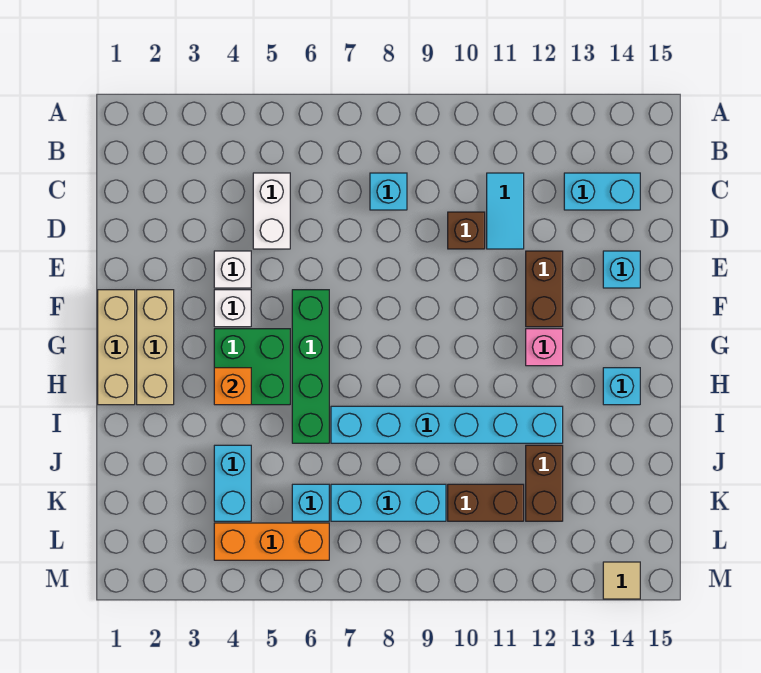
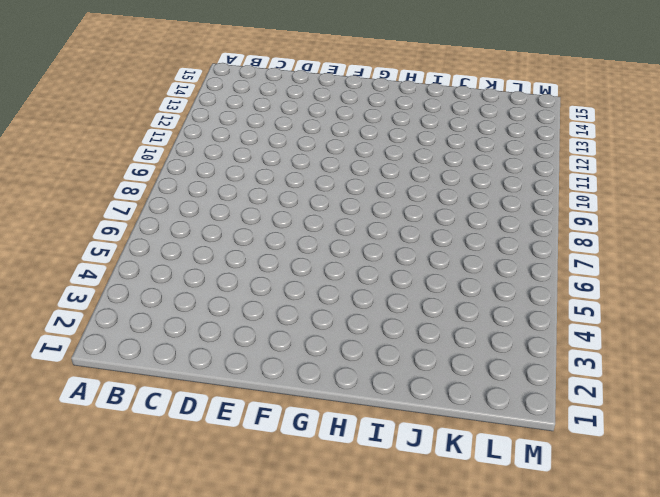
none -> white 1x2 brick [253,173,290,249]
none -> cyan 1x1 brick [370,173,407,210]
none -> cyan 1x2 tile [487,173,524,249]

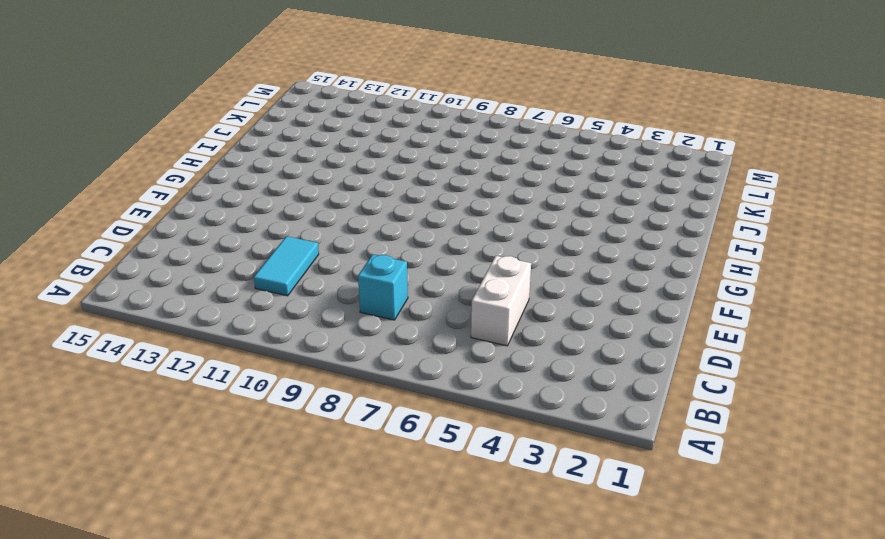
none -> cyan 1x2 brick [564,173,640,210]
none -> brown 1x1 brick [448,212,485,249]
none -> white 1x1 brick [214,251,251,288]

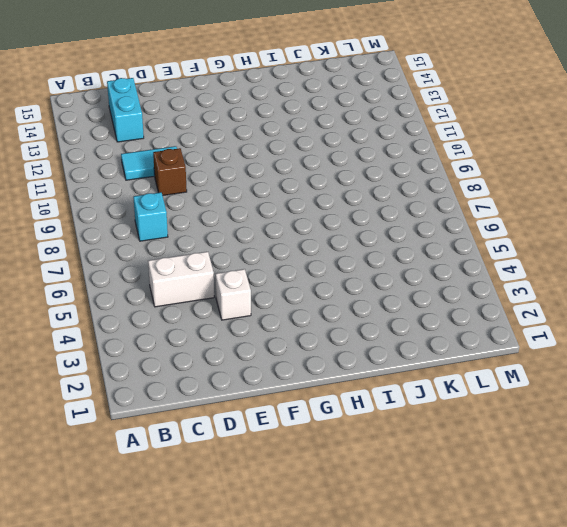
none -> brown 1x2 brick [526,251,563,327]
none -> cyan 1x1 brick [603,251,640,288]
none -> tan 1x3 brick [98,290,135,405]

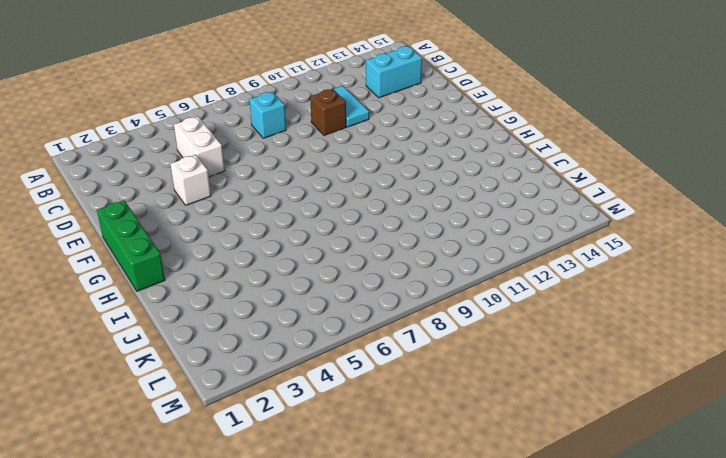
green 1x3 brick [97,200,165,291] -> tan 1x3 brick [98,290,135,405]
none -> brown 1x2 brick [526,251,563,327]
none -> cyan 1x1 brick [603,251,640,288]
none -> tan 1x3 brick [137,290,174,405]

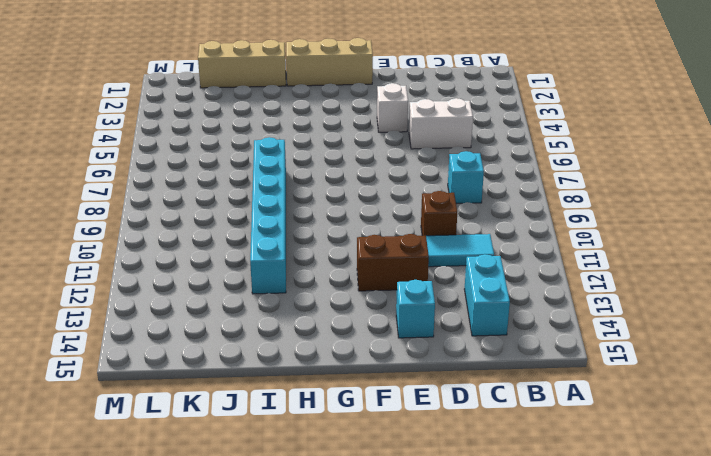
tan 1x3 brick [198,40,286,88] -> tan 1x3 brick moved to [137,290,174,405]
none -> white 1x1 brick [214,290,251,327]
none -> green 1x4 brick [292,290,329,443]
none -> green 2x2 brick [214,329,290,405]

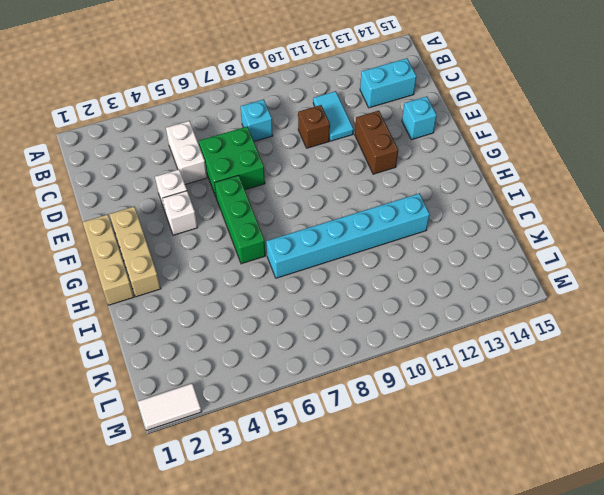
green 2x2 brick [199,127,265,196] -> green 2x2 brick moved to [214,329,290,405]
green 1x3 brick [215,175,266,264] -> green 1x4 brick [292,290,329,443]
white 1x2 tile [138,384,202,430] -> none
none -> pink 1x1 brick [526,329,563,366]
none -> cyan 1x1 brick [603,368,640,405]
none -> cyan 1x2 brick [214,445,251,521]

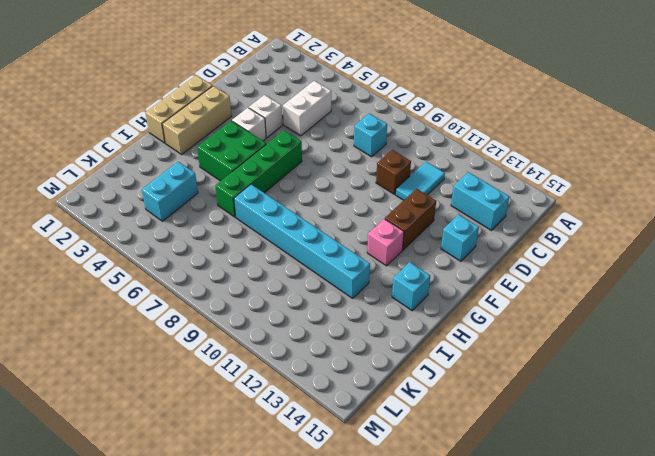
none -> brown 1x2 brick [526,445,563,521]
none -> cyan 1x1 brick [292,484,329,521]
none -> cyan 1x3 brick [331,484,446,521]

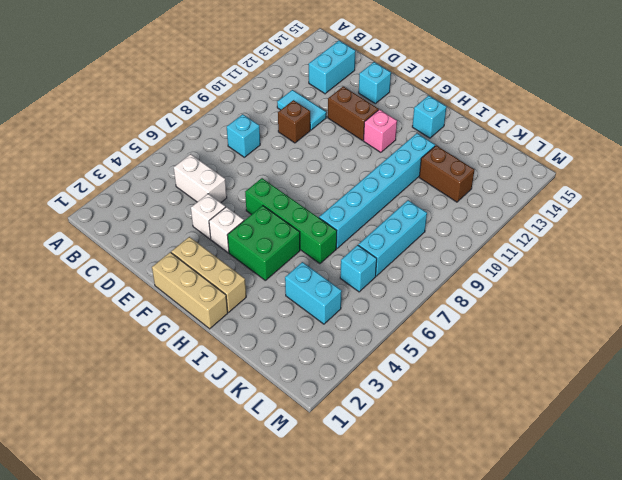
none -> brown 1x2 brick [448,484,524,521]
none -> orange 1x3 brick [214,523,329,560]
none -> tan 1x1 tile [603,562,640,599]

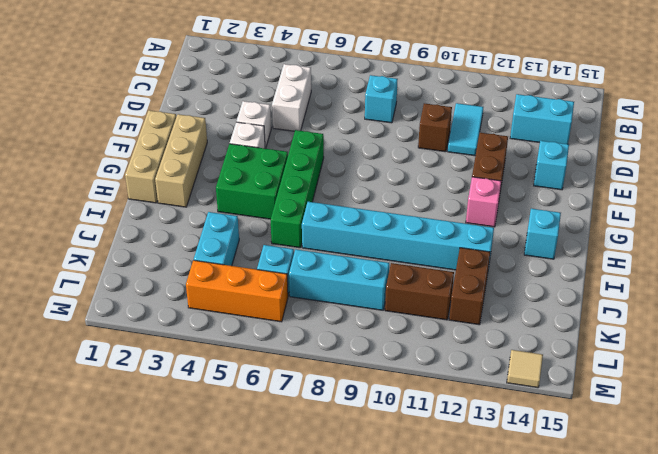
none -> orange 1x1 brick [214,368,251,405]

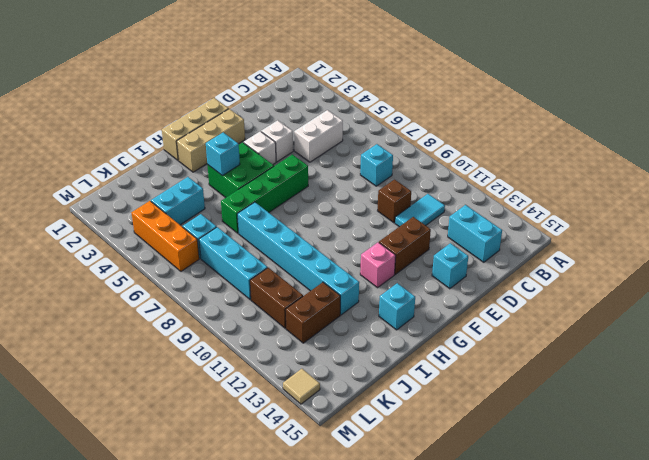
cyan 1x1 brick [206,132,240,176] -> orange 1x1 brick [214,368,251,405]

